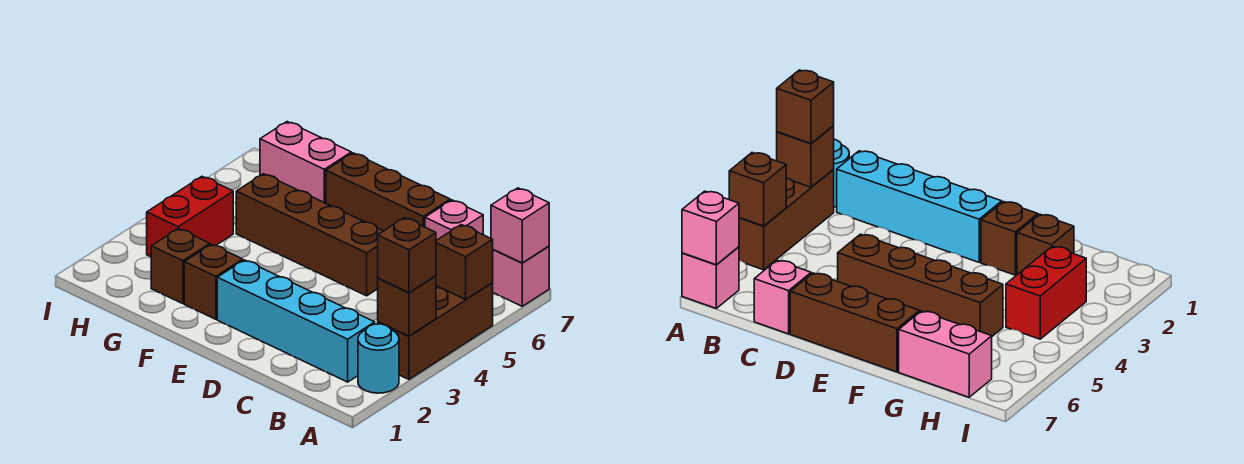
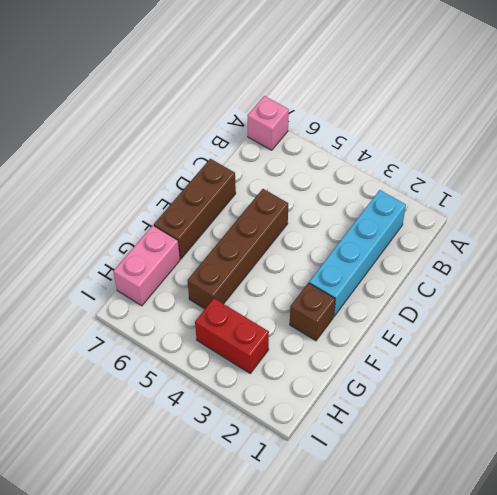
none -> cyan 1x1 round brick [358,324,399,393]
none -> brown 1x3 brick [378,283,493,379]
none -> pink 1x1 brick [425,200,483,240]

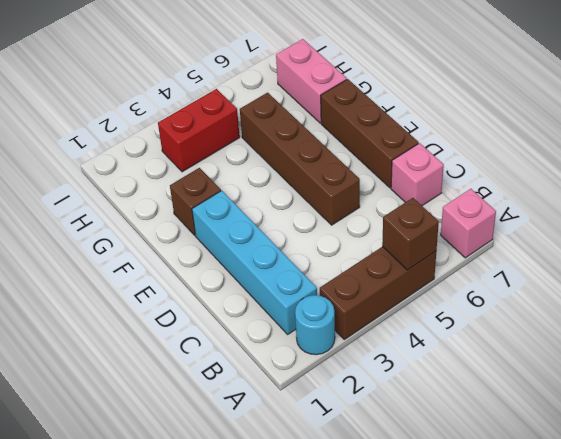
none -> brown 1x1 brick [151,229,210,304]
none -> brown 1x1 brick [378,276,436,336]
none -> pink 1x1 brick [491,188,549,263]

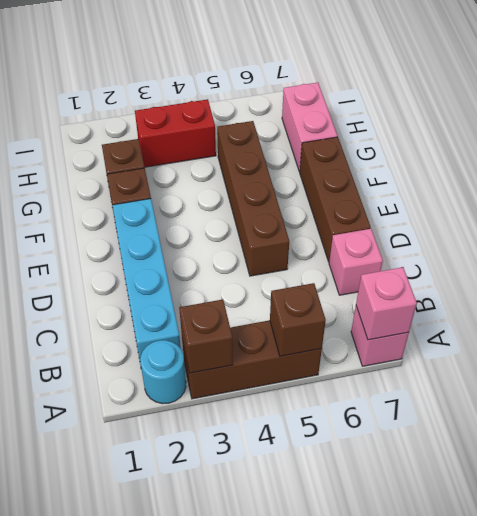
none -> brown 1x1 brick [378,218,436,293]

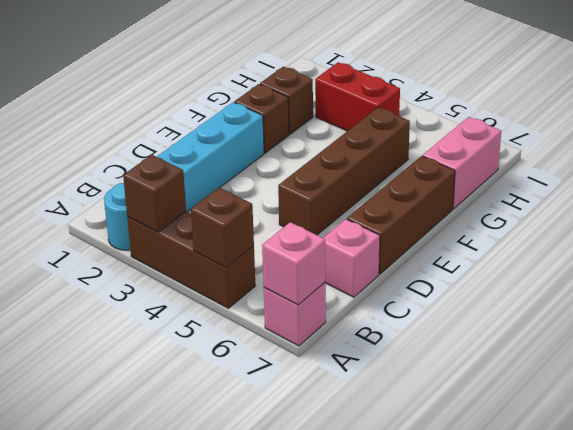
none -> brown 1x1 brick [378,218,436,293]

